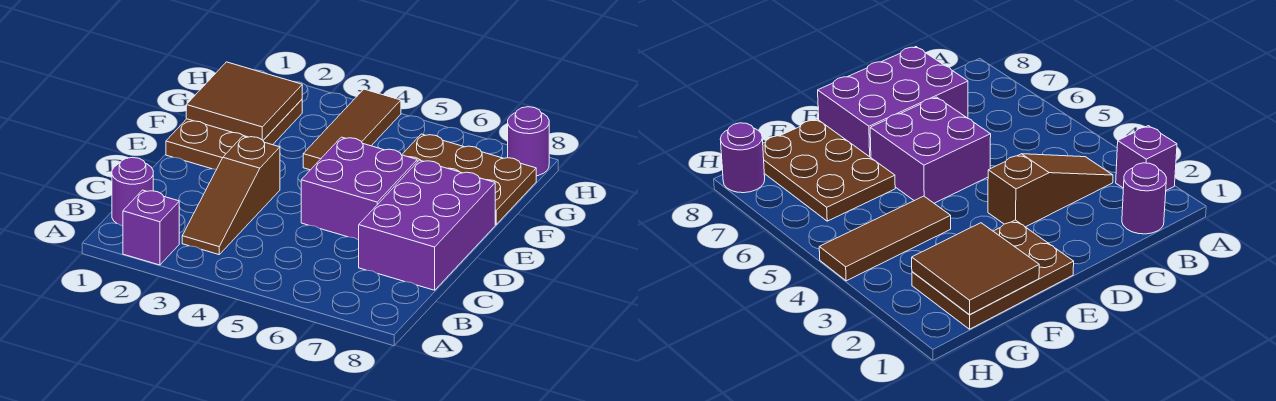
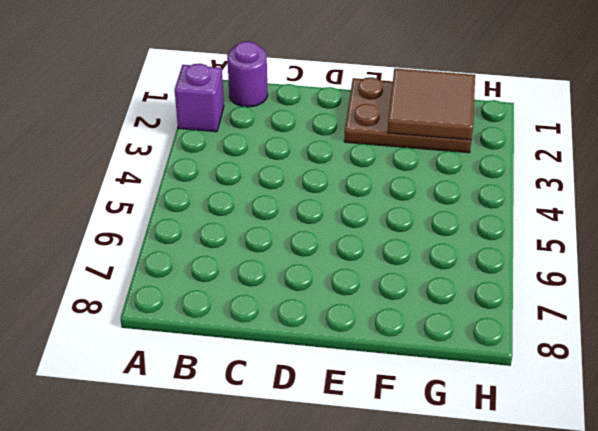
none -> brown 1x3 slope [182,136,280,255]
none -> purple 2x3 brick [359,160,495,290]

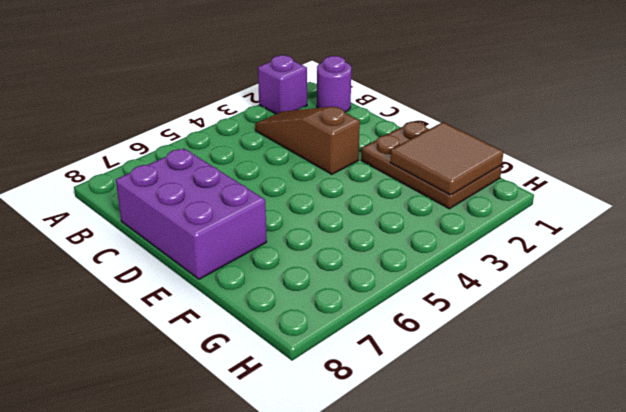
none -> purple 2x2 brick [301,137,417,240]
none -> brown 1x3 tile [303,89,401,170]

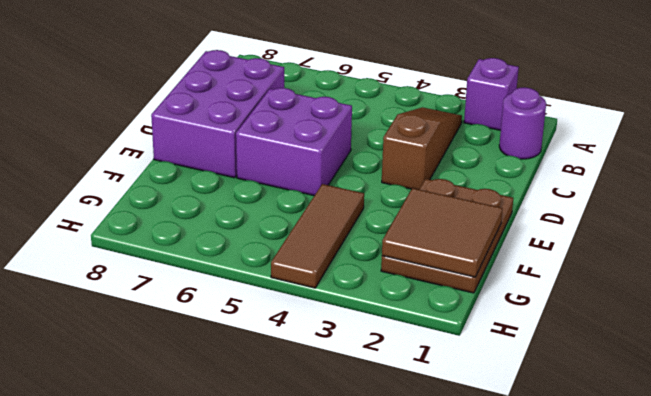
none -> brown 2x3 plate [402,134,536,225]
none -> purple 1x1 round brick [508,107,549,176]

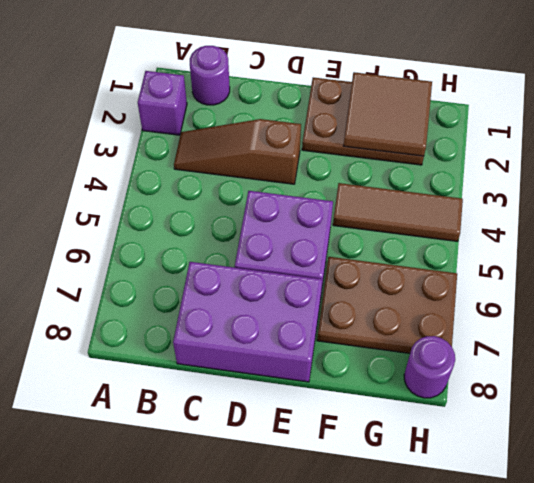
brown 2x3 plate [317,257,457,353] -> brown 2x3 plate turned to [402,134,536,225]

